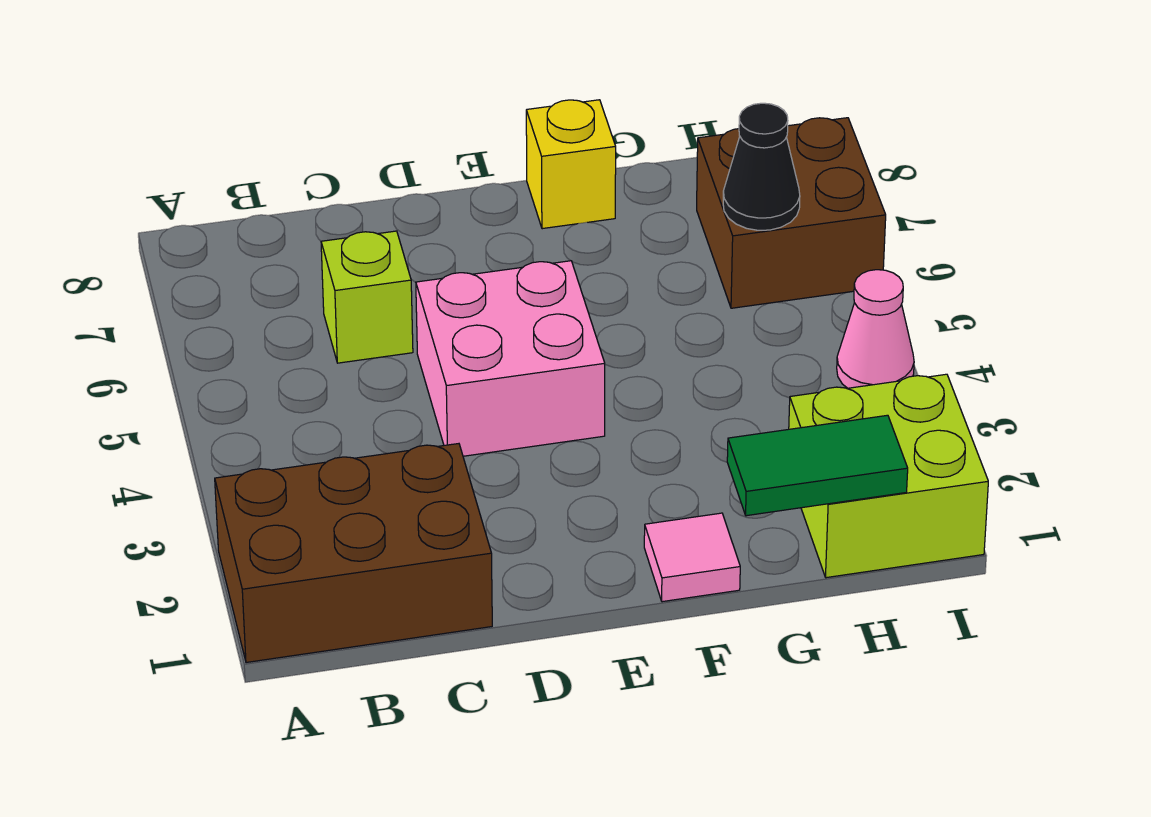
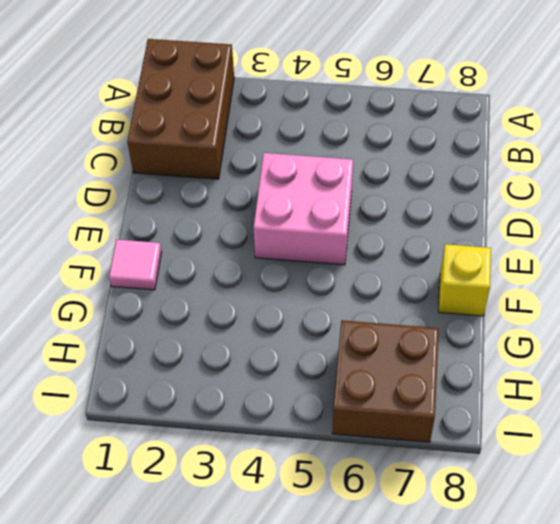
none -> lime 1x1 brick [321,231,413,363]
none -> lime 2x2 brick [789,374,988,578]

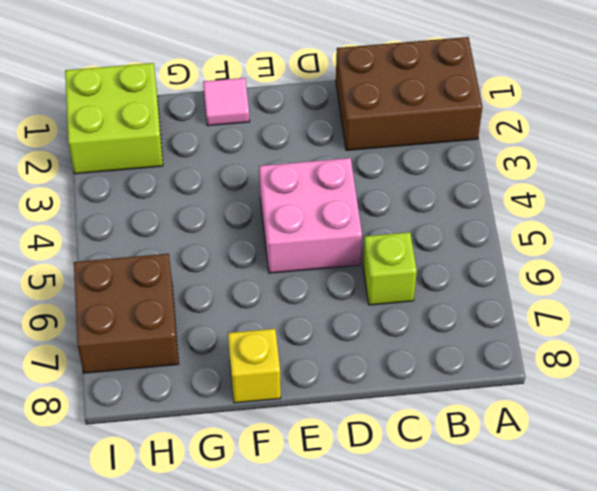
none -> pink 1x1 cone [837,270,914,388]
none -> green 1x2 tile [727,415,908,516]

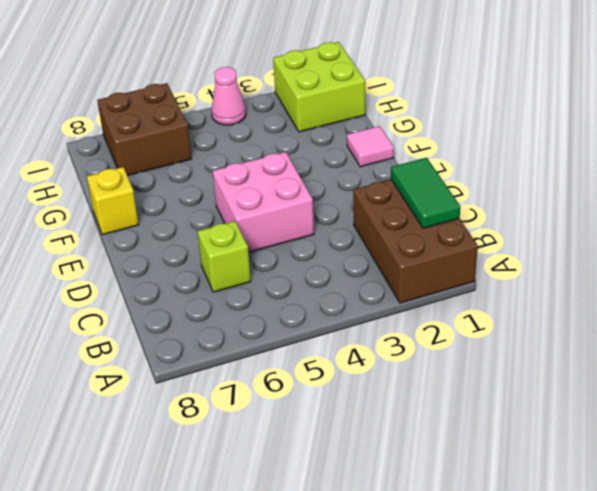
green 1x2 tile [391,158,460,228] -> green 1x2 tile moved to [727,415,908,516]
none -> black 1x1 cone [723,103,800,230]

